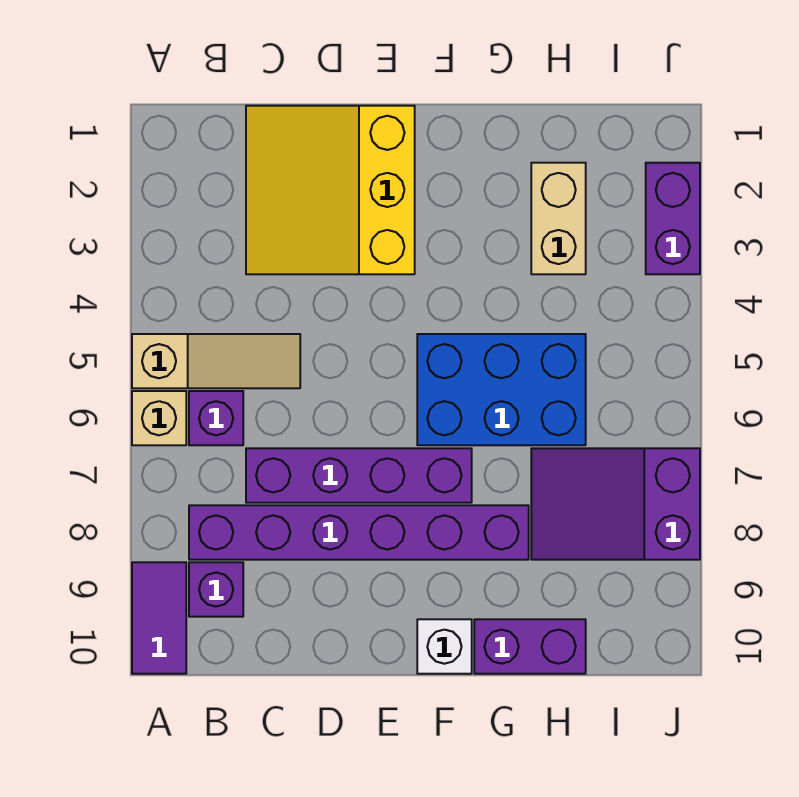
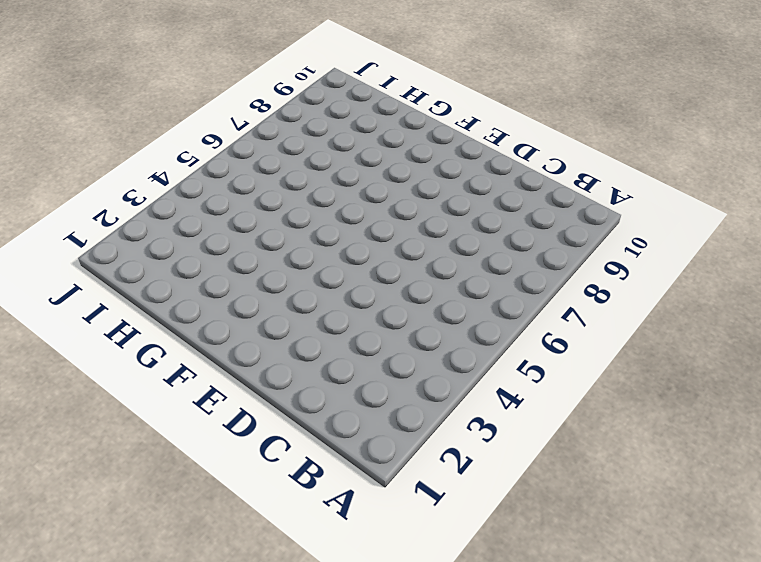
none -> tan 1x3 slope [132,334,300,388]
none -> tan 1x1 brick [132,391,186,445]
none -> purple 1x2 tile [132,562,186,674]

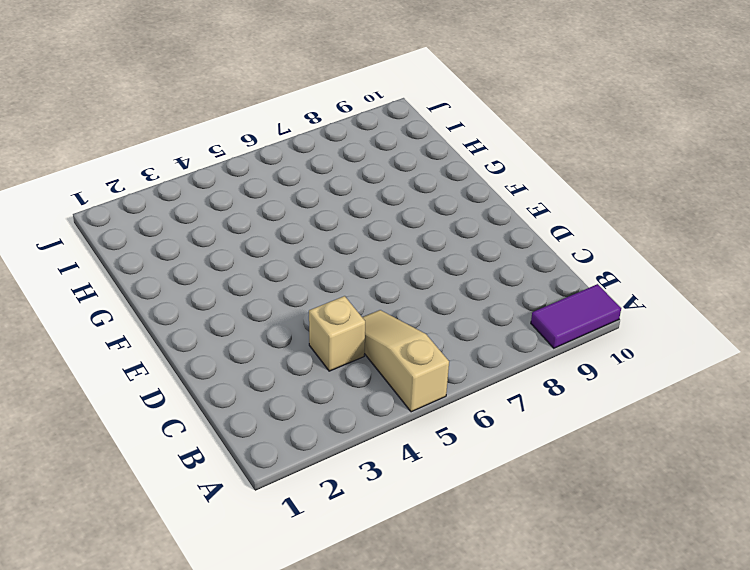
tan 1x1 brick [309,296,365,371] -> tan 1x1 brick moved to [132,391,186,445]
none -> purple 1x1 brick [189,391,243,445]
none -> purple 1x6 brick [189,505,529,560]
none -> purple 1x1 brick [189,562,243,617]

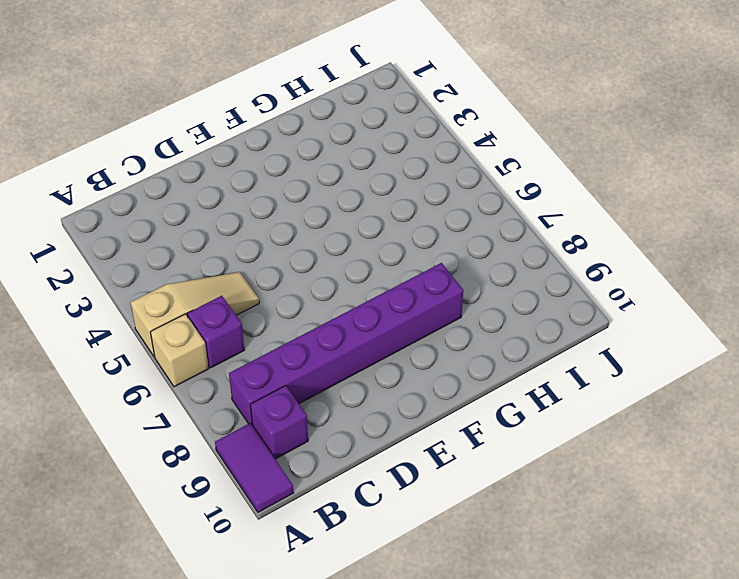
none -> yellow 3x3 slope [246,106,415,274]
none -> purple 1x4 brick [246,448,472,503]
none -> blue 2x3 brick [417,334,586,445]

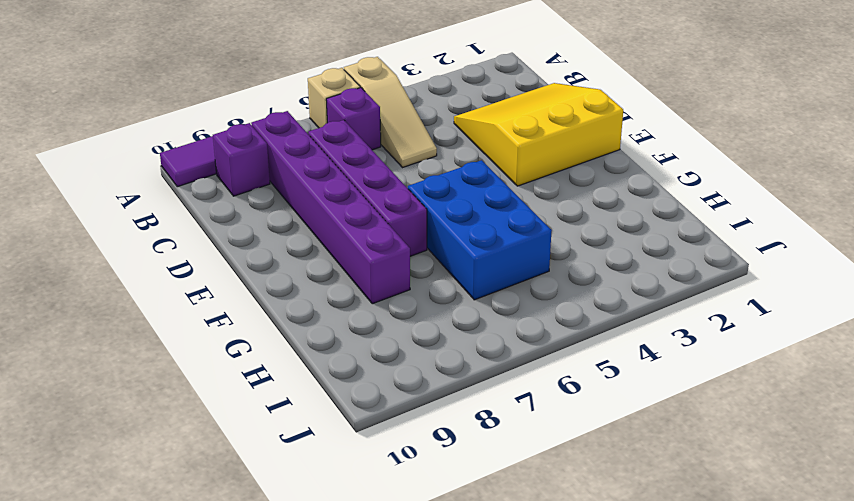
none -> white 1x1 brick [417,619,472,674]
none -> purple 1x2 brick [474,619,586,674]
none -> tan 1x2 brick [531,163,586,274]

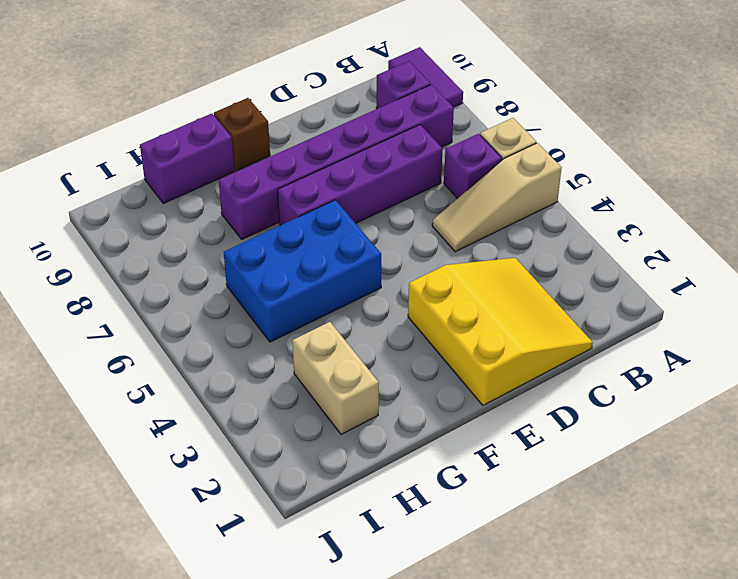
brown 1x1 brick [214,98,270,171] -> white 1x1 brick [417,619,472,674]
none -> purple 2x3 slope [531,448,700,560]
none -> purple 1x2 brick [646,163,700,274]

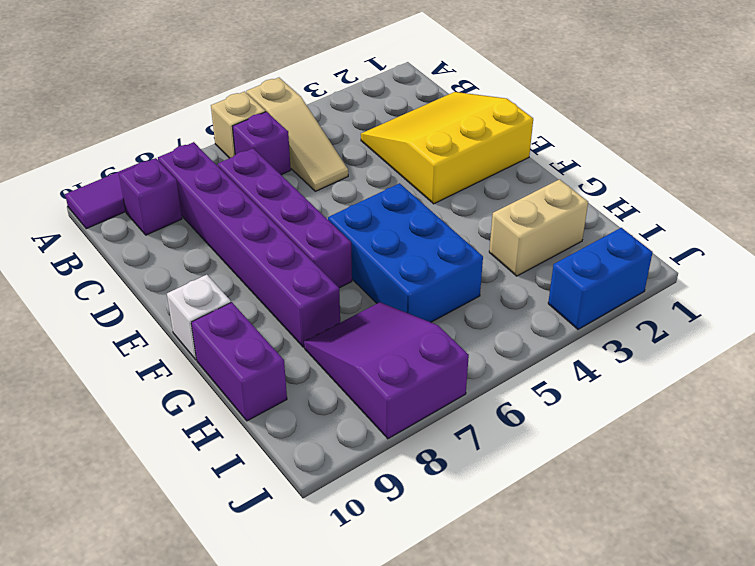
blue 1x2 brick [548,228,653,329] -> purple 1x2 brick [646,163,700,274]

